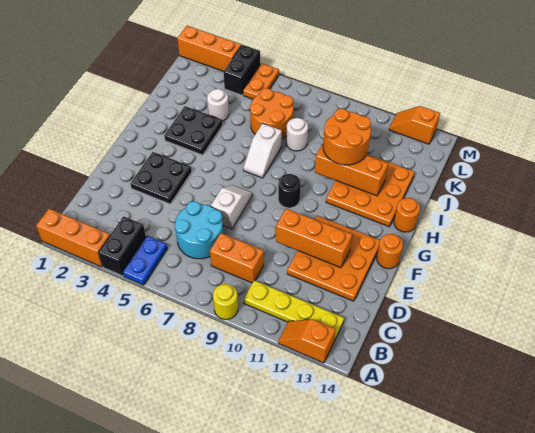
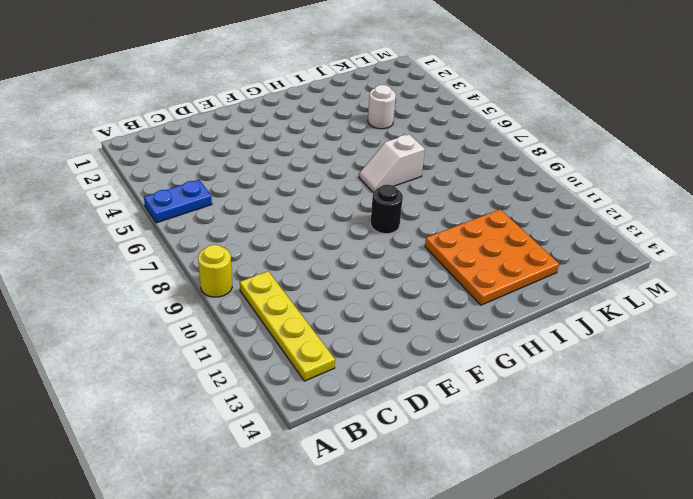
none -> orange 1x3 brick [36,209,110,267]
none -> black 1x2 brick [99,216,146,276]
none -> orange 1x2 slope [278,319,336,363]

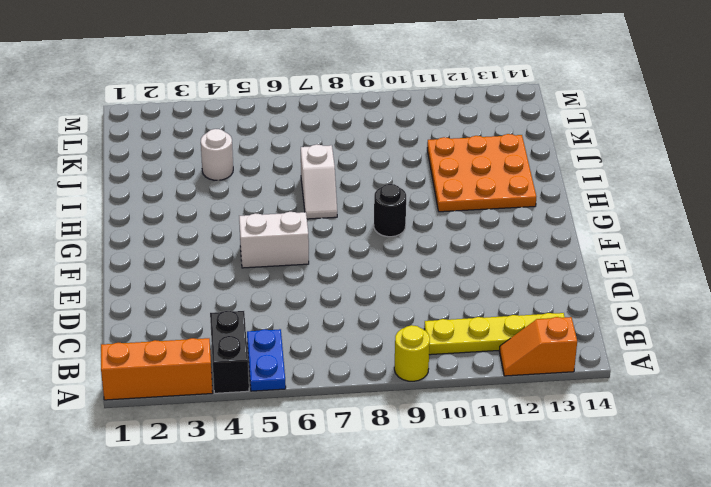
white 1x2 brick [239,212,309,268] -> none
none -> cyan 2x2 round brick [174,201,223,259]
none -> orange 1x2 brick [210,233,264,283]
none -> orange 3x3 plate [287,216,380,301]

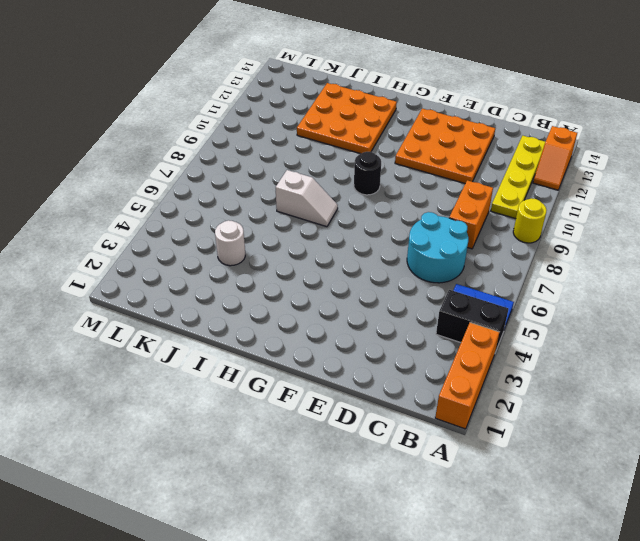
none -> black 2x2 plate [130,152,192,204]
none -> white 1x2 slope [211,185,252,229]
none -> orange 1x1 round brick [377,234,403,269]

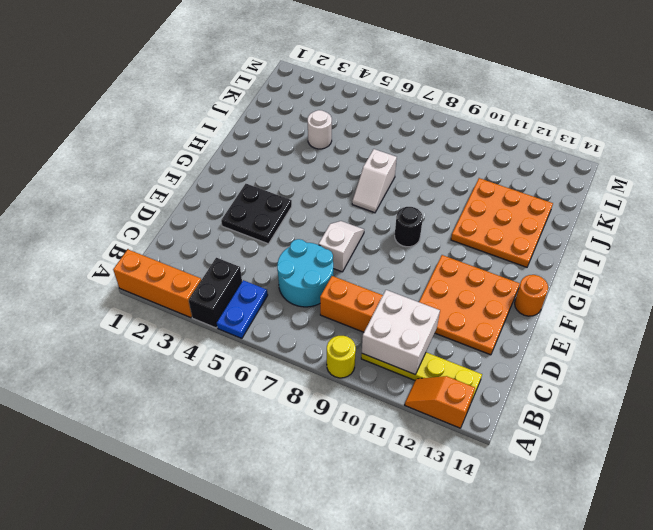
white 2x2 brick [362,290,440,375] -> none
none -> black 2x2 plate [164,106,223,155]
none -> orange 1x1 round brick [394,198,420,232]
none -> orange 2x2 round brick [250,88,293,139]

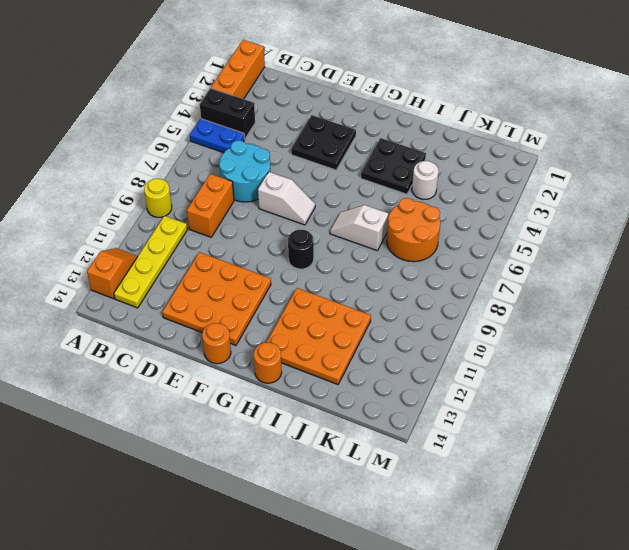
none -> white 1x1 round brick [286,118,308,151]
none -> black 1x2 brick [224,45,260,95]
none -> orange 1x2 plate [243,63,279,99]

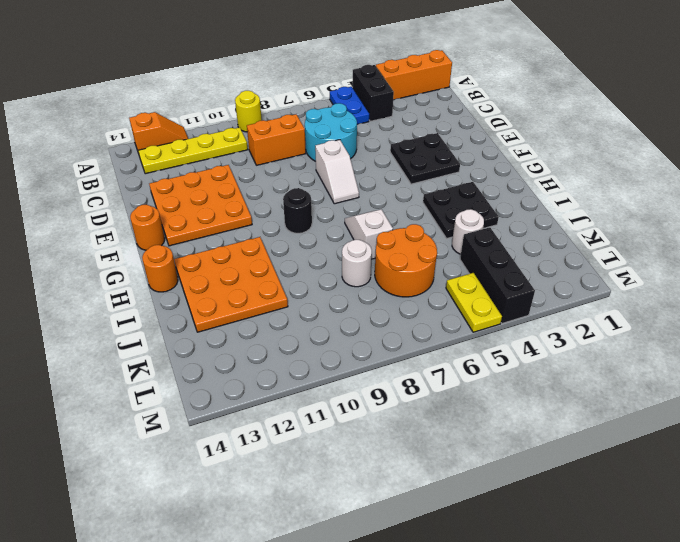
black 1x3 brick [460,227,535,323] -> black 1x2 brick [224,45,260,95]
yellow 1x2 plate [446,273,502,332] -> orange 1x2 plate [243,63,279,99]
none -> orange 1x3 brick [177,26,241,71]
none -> orange 1x2 slope [389,106,440,144]
none -> orange 1x3 brick [276,209,352,268]

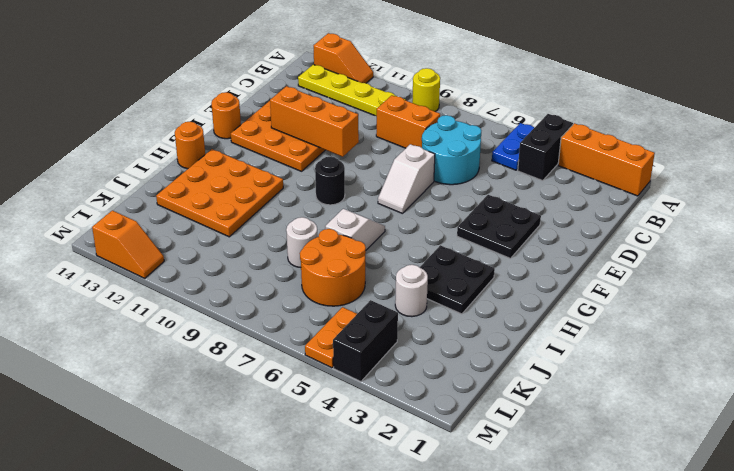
none -> orange 1x3 brick [177,26,241,71]
none -> orange 1x3 brick [315,144,388,196]
none -> orange 2x2 round brick [323,109,371,165]

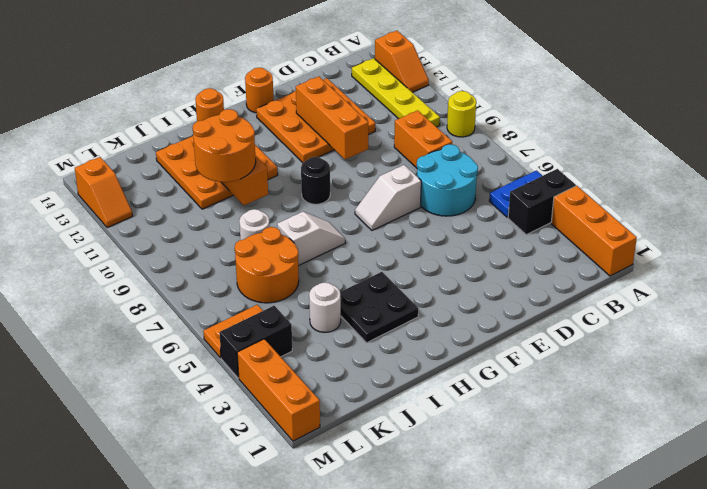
none -> black 2x2 plate [130,152,192,204]

